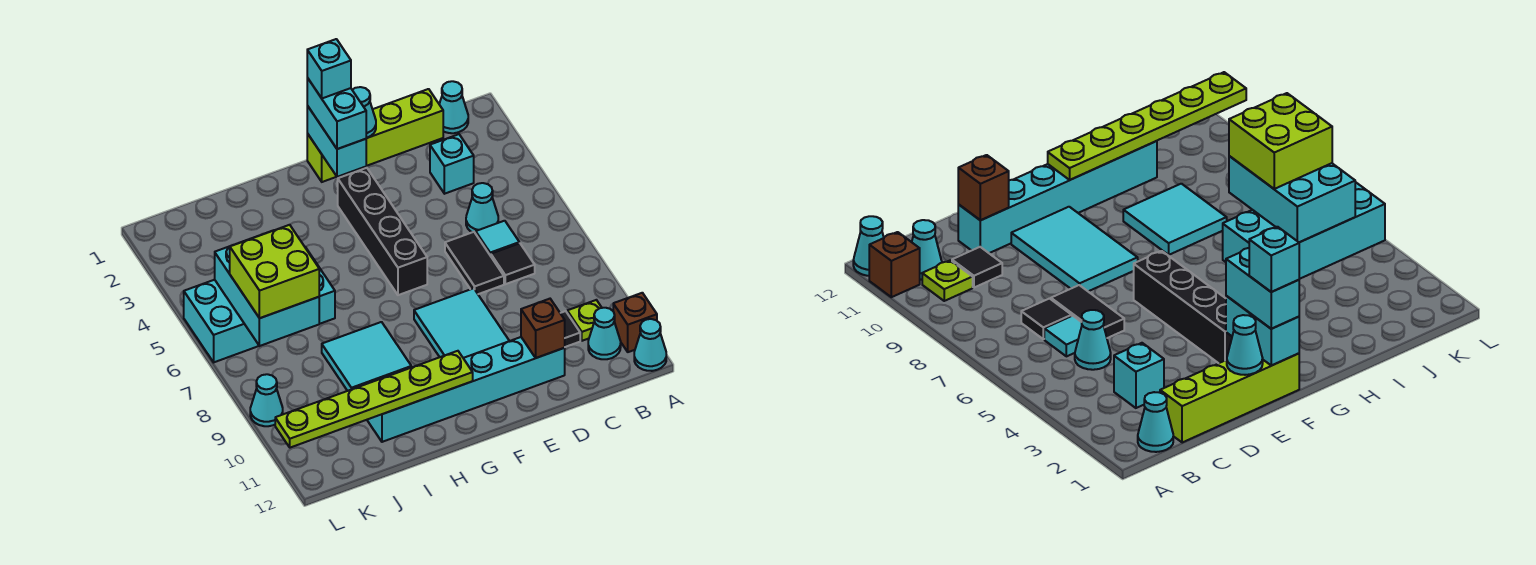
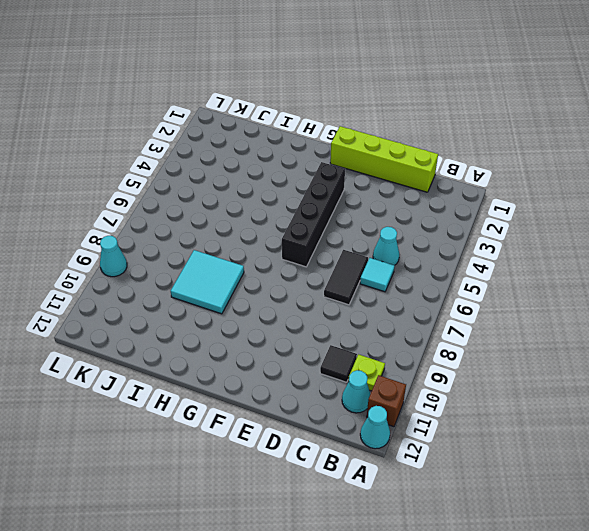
none -> cyan 1x1 cone [439,81,468,133]
none -> cyan 1x1 brick [430,134,474,194]
none -> black 1x1 tile [491,243,535,284]

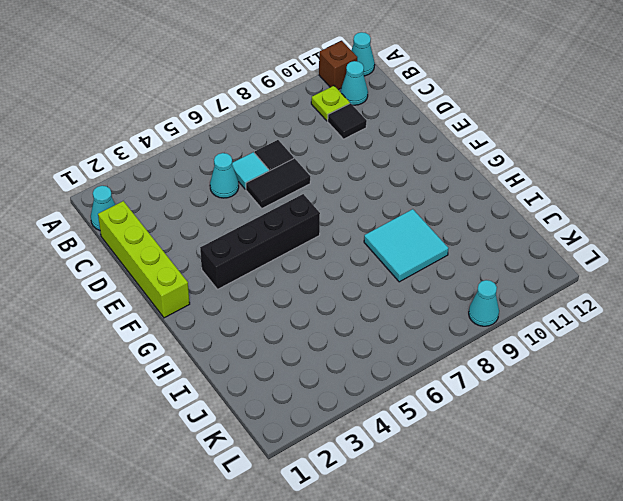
none -> cyan 1x1 brick [430,134,474,194]
none -> cyan 1x6 brick [367,337,565,442]
none -> cyan 2x3 tile [414,288,509,358]

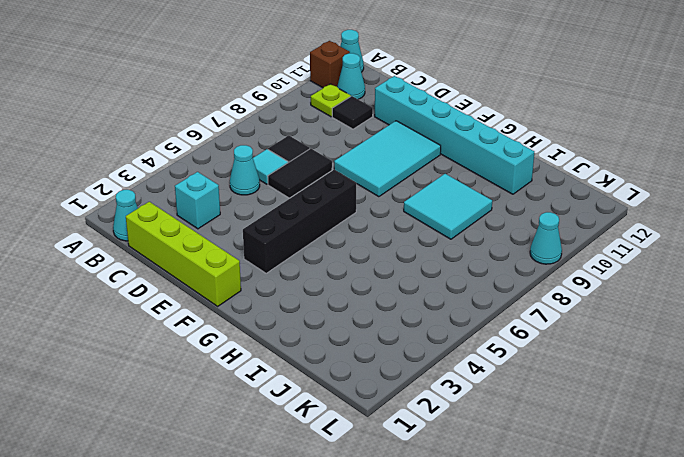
none -> cyan 2x4 brick [184,247,335,362]
none -> brown 1x1 brick [521,299,565,358]
none -> cyan 1x1 cone [353,87,376,138]

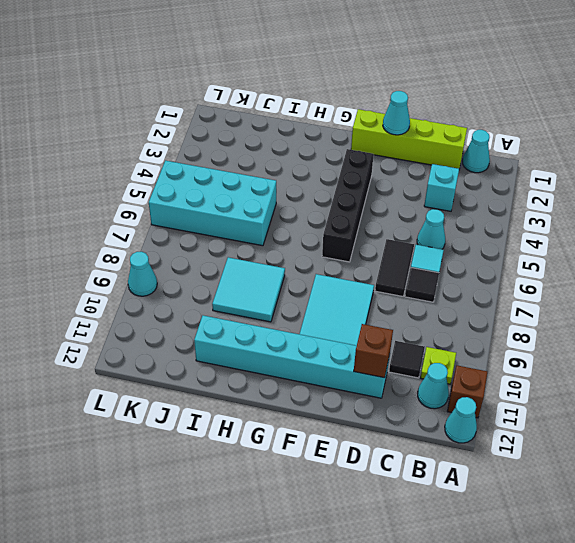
none -> cyan 1x2 brick [307,106,366,177]
none -> lime 1x6 plate [275,351,473,448]
none -> cyan 2x3 brick [215,230,319,346]

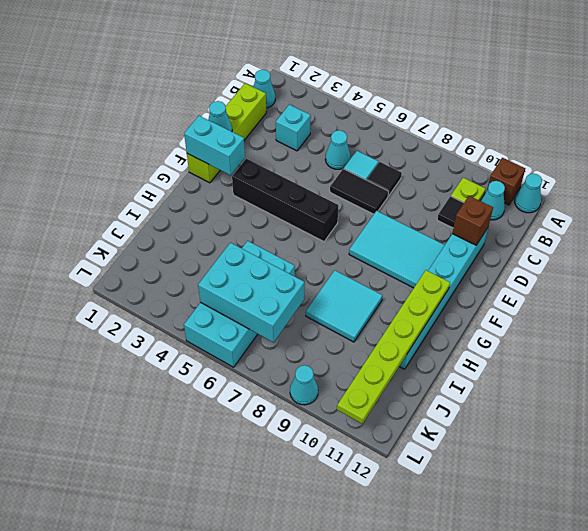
none -> cyan 1x2 brick [307,78,366,149]
none -> lime 2x2 brick [230,225,319,318]
none -> cyan 1x1 brick [307,39,351,98]

